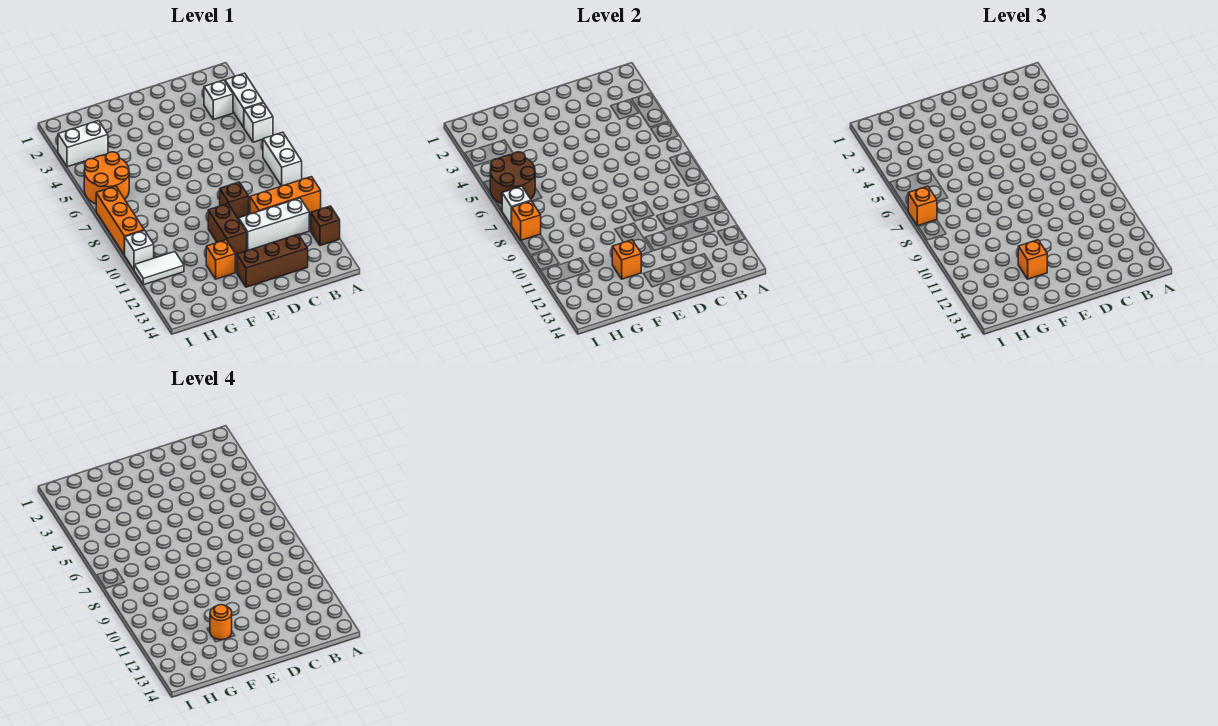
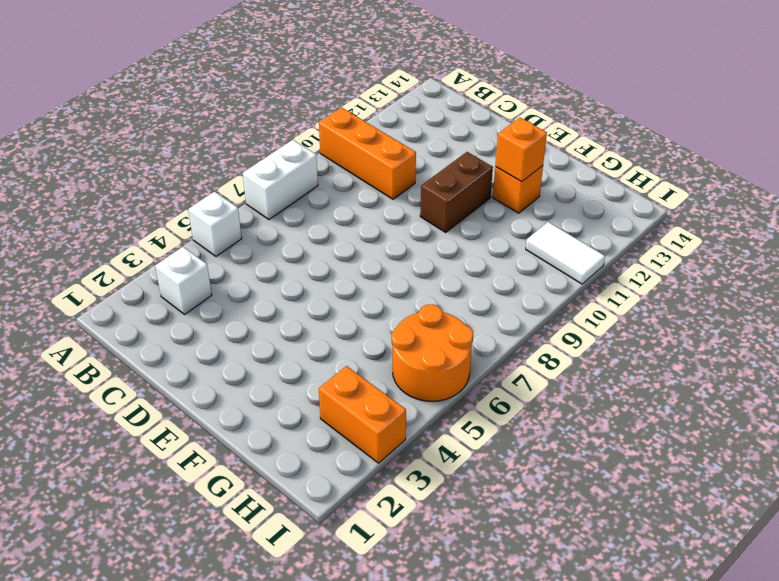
orange 1x2 brick [319,366,406,463] -> white 1x2 brick [58,121,108,167]
none -> white 1x2 brick [225,73,263,127]
none -> brown 1x1 brick [311,206,340,246]
none -> white 1x3 brick [239,198,309,250]

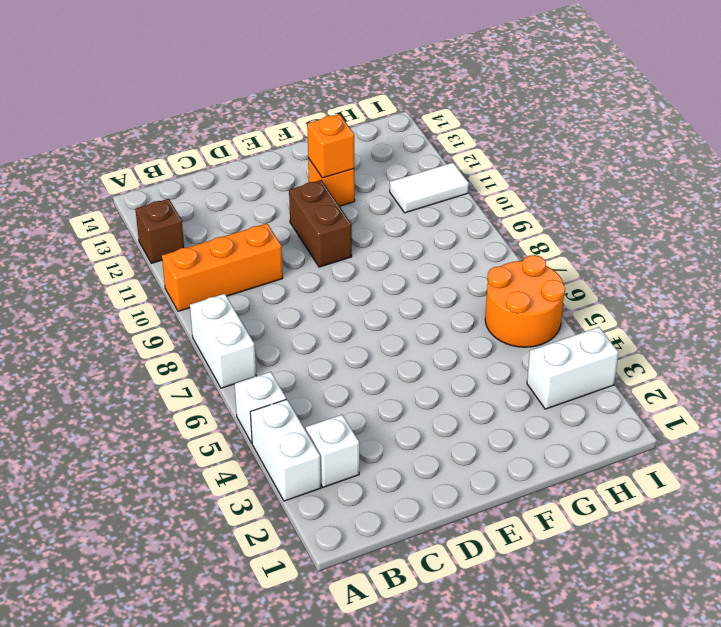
none -> white 1x3 brick [239,198,309,250]
none -> brown 1x3 brick [237,234,308,287]
none -> brown 1x1 brick [220,182,249,219]

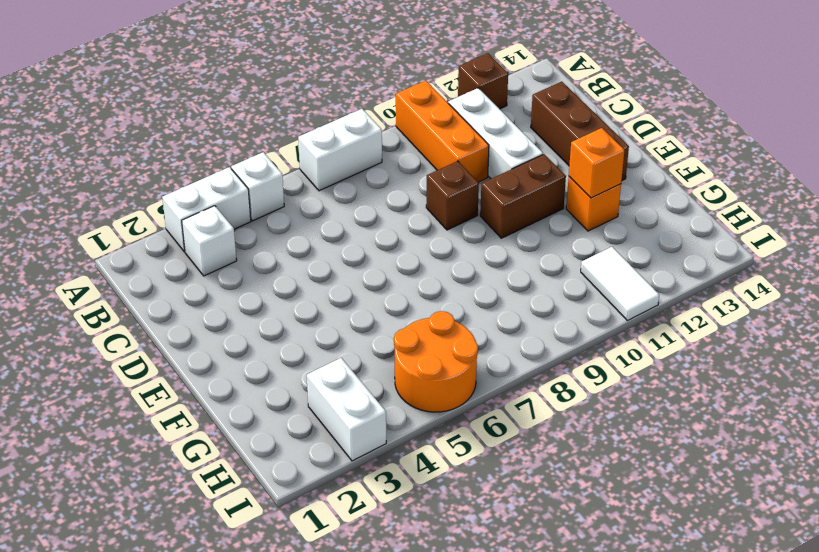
none -> orange 1x3 brick [96,186,144,255]
none -> white 1x1 brick [125,230,154,270]
none -> brown 2x2 round brick [490,152,535,204]

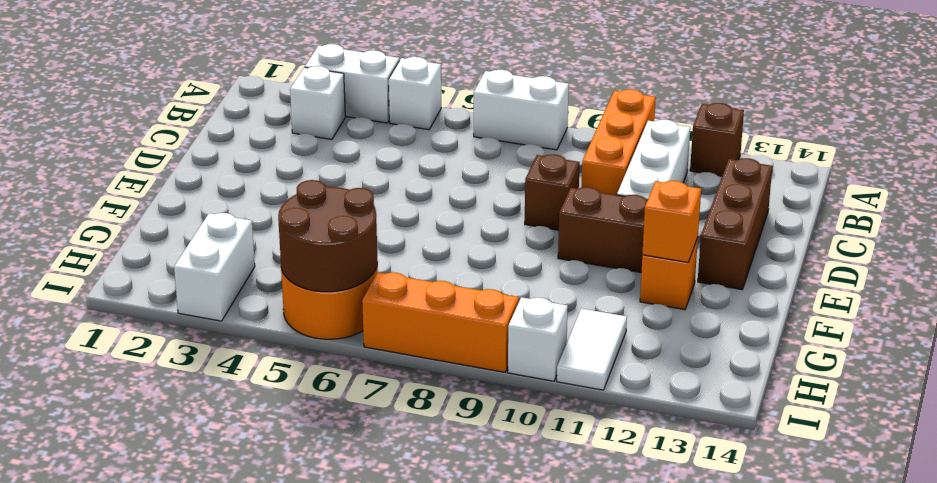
none -> white 1x1 brick [502,186,531,225]
none -> orange 1x1 brick [511,201,541,240]
none -> orange 1x1 brick [1018,240,1047,279]

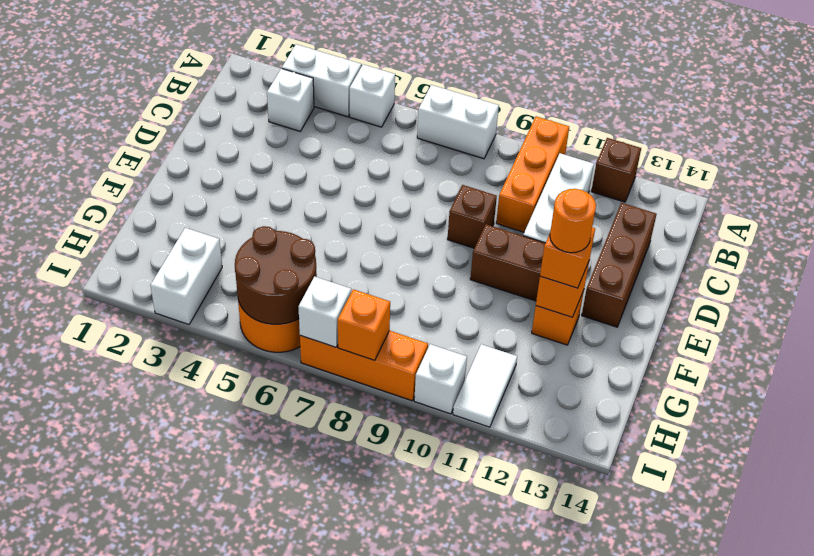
none -> orange 1x1 brick [908,186,937,226]

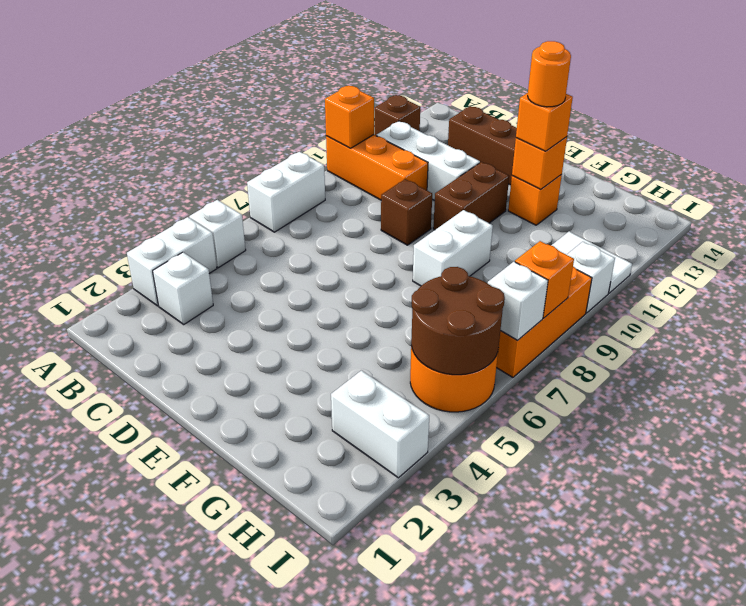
orange 1x1 brick [325,86,374,148] -> orange 1x1 brick moved to [908,186,937,226]
white 1x2 brick [413,210,493,286] -> none

